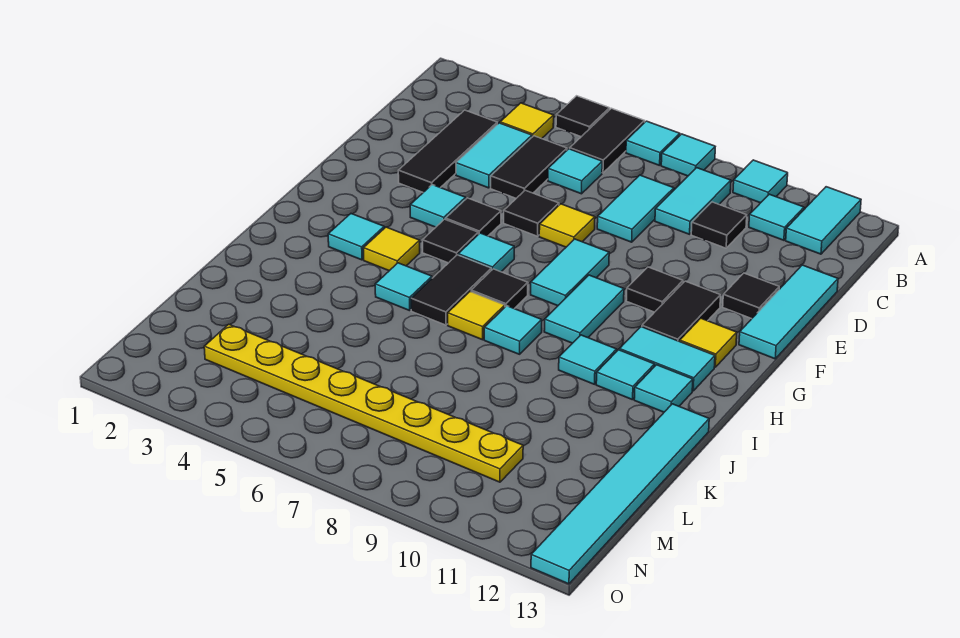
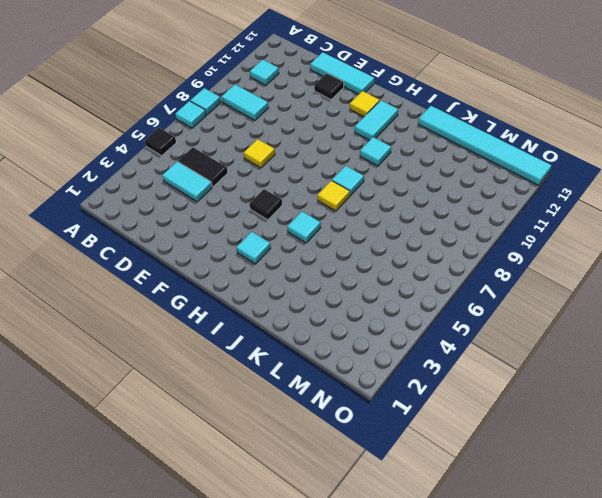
none -> black 1x2 tile [570,108,645,173]
none -> cyan 1x1 tile [733,160,788,203]
none -> cyan 1x2 tile [786,187,861,254]
none -> yellow 1x1 tile [500,103,554,139]

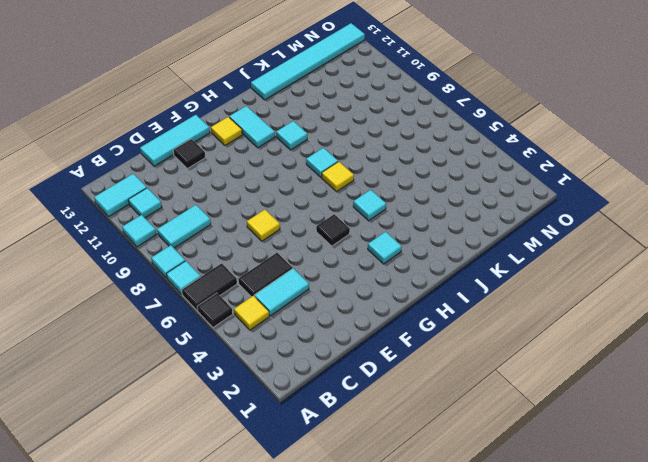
none -> black 1x3 tile [398,110,497,192]
none -> cyan 1x1 tile [548,149,602,194]
none -> cyan 1x2 tile [597,175,674,242]
none -> black 1x1 tile [691,202,747,248]

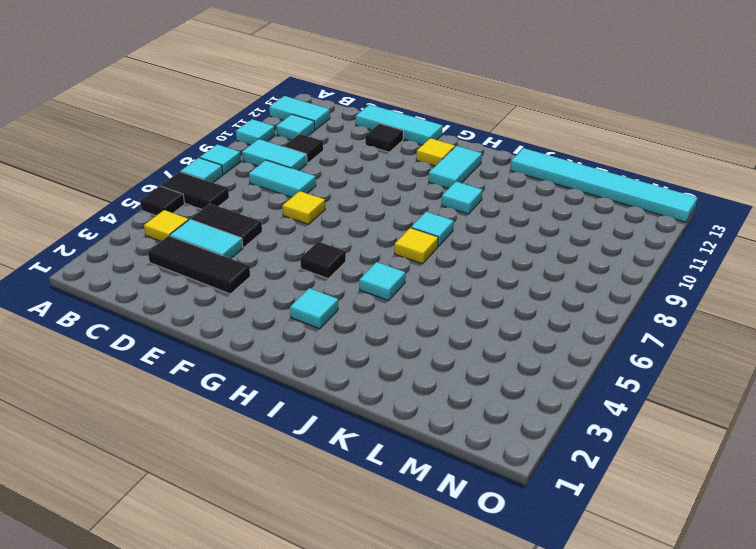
none -> cyan 1x1 tile [548,149,602,194]
none -> black 1x1 tile [504,190,559,236]
none -> cyan 1x1 tile [410,185,466,227]
none -> black 1x1 tile [446,198,501,236]

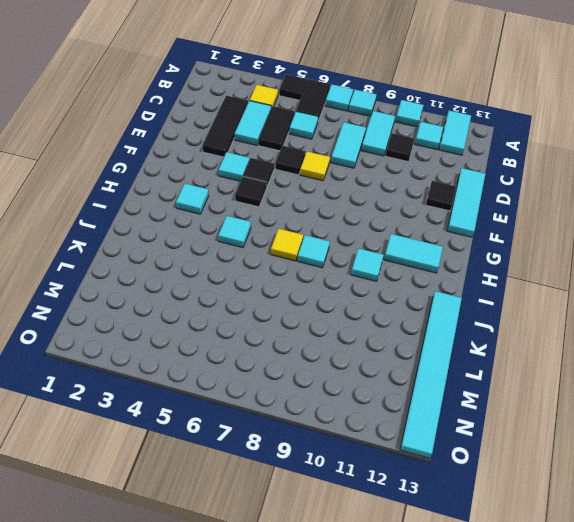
none -> cyan 1x2 tile [531,239,609,306]
none -> black 1x1 tile [626,267,683,312]
none -> black 1x2 tile [642,281,721,341]
none -> cyan 1x1 tile [458,233,514,272]

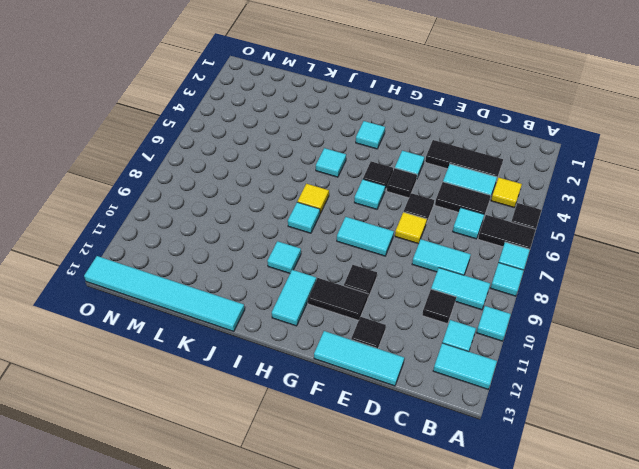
none -> cyan 1x2 tile [544,275,624,343]
none -> yellow 1x1 tile [680,318,737,367]
none -> yellow 1x1 tile [364,227,420,271]
none -> black 1x2 tile [411,255,491,325]

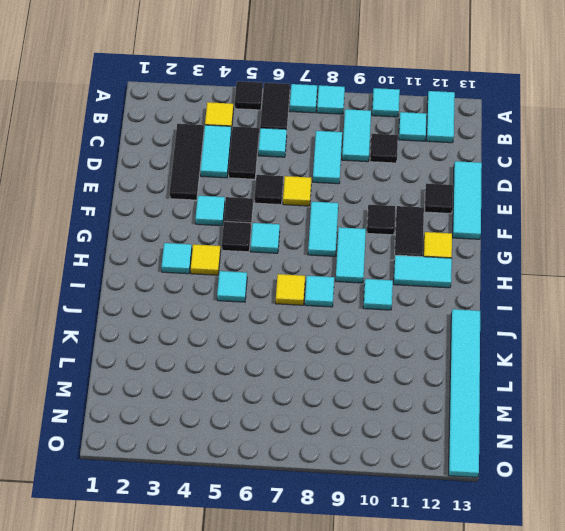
none -> black 1x2 tile [411,255,491,325]
none -> black 1x1 tile [471,269,528,309]
none -> cyan 1x1 tile [596,350,655,400]
none -> cyan 1x1 tile [634,365,693,412]

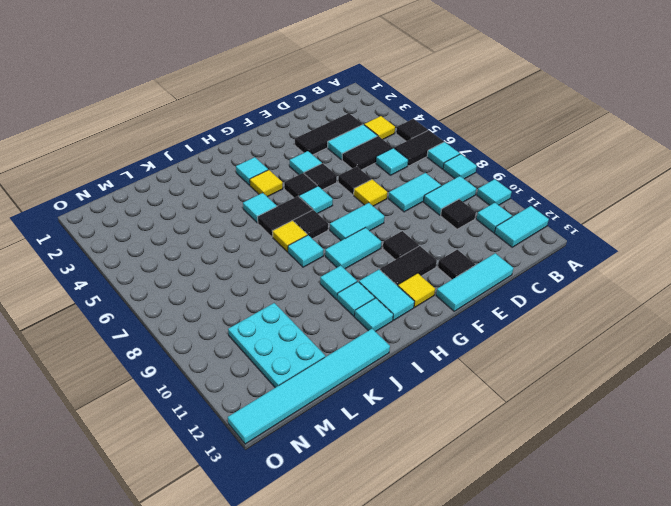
cyan 2x3 plate [228,303,325,388] -> yellow 1x8 plate [204,324,523,482]

